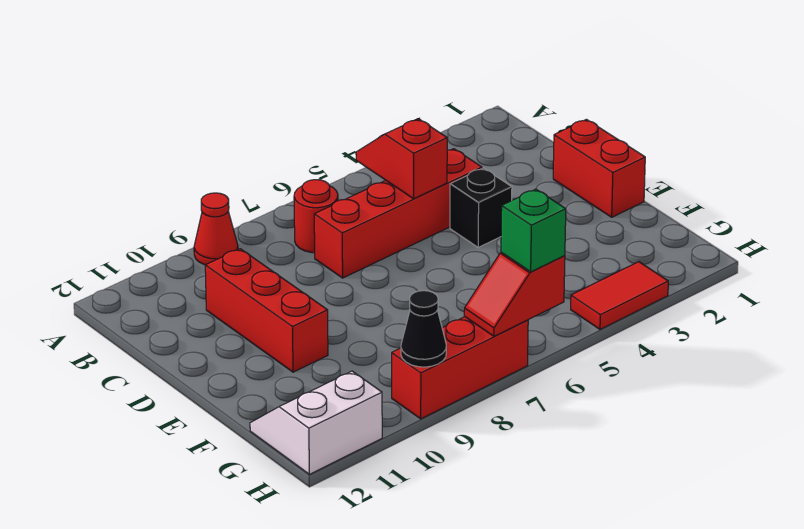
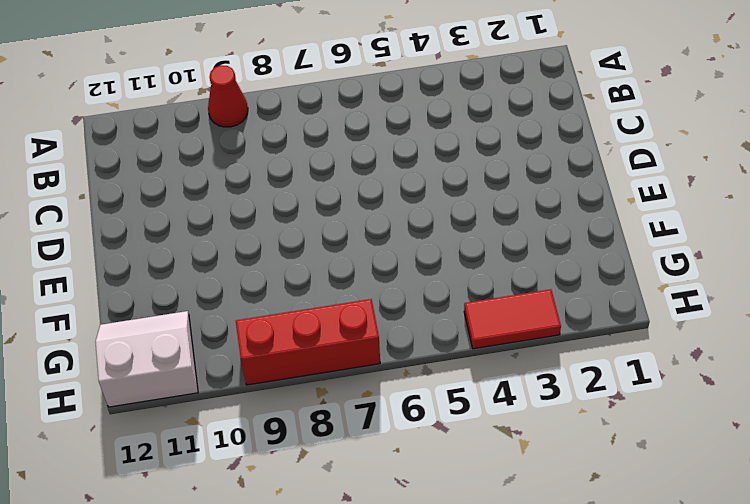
none -> red 1x1 round brick [294,180,338,253]
none -> red 1x4 brick [314,149,482,278]
none -> red 1x3 brick [205,249,328,372]

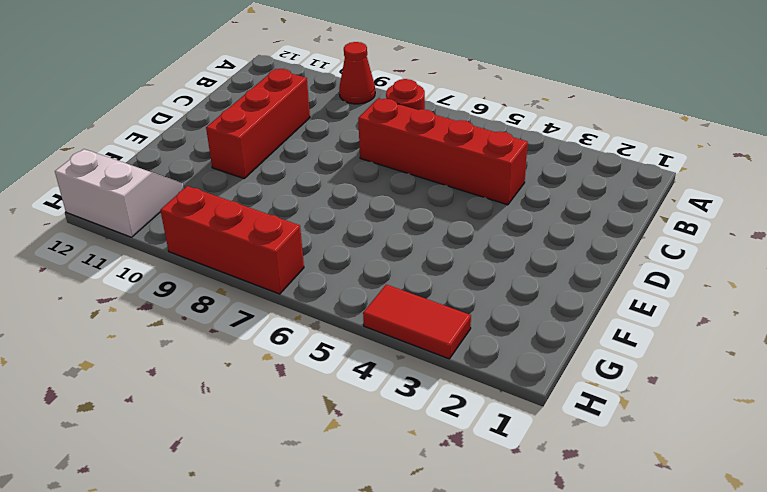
none -> red 1x2 brick [553,119,645,217]
none -> black 1x1 brick [450,168,512,247]
none -> red 1x2 slope [356,119,447,199]

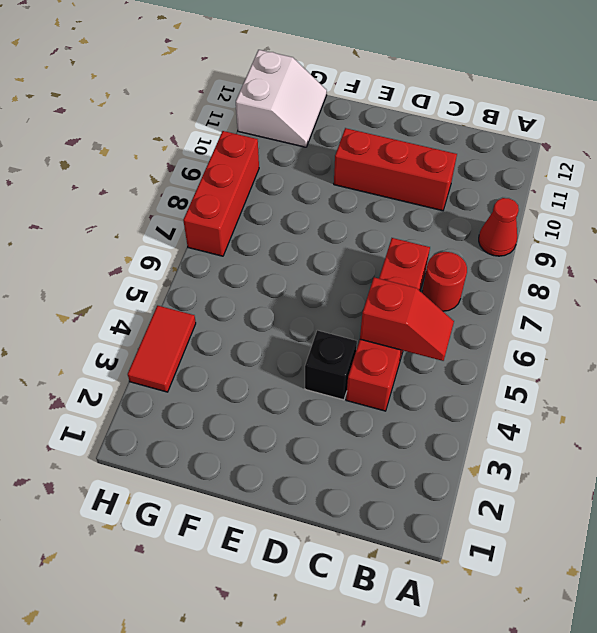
none -> red 1x2 brick [553,119,645,217]
none -> red 1x2 slope [464,253,565,336]
none -> black 1x1 cone [401,291,446,367]

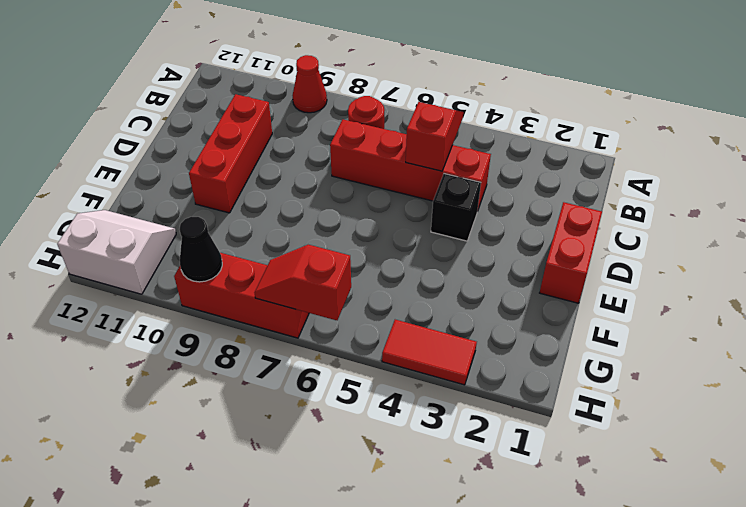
none -> green 1x1 brick [501,189,566,272]

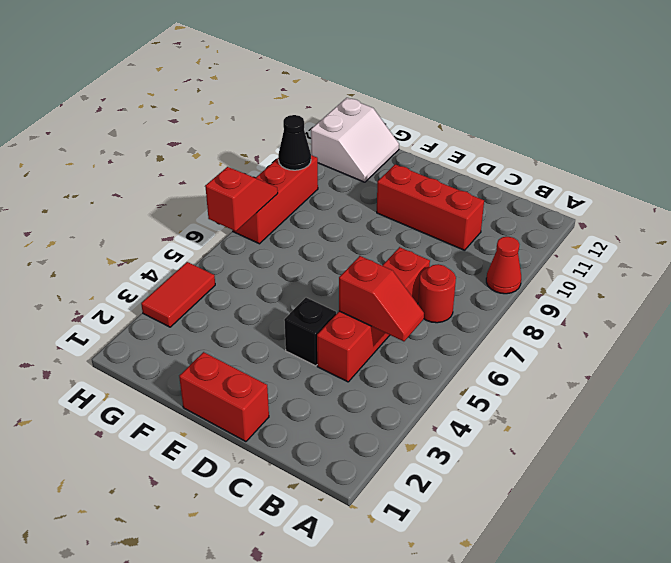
none -> green 1x1 brick [501,189,566,272]

